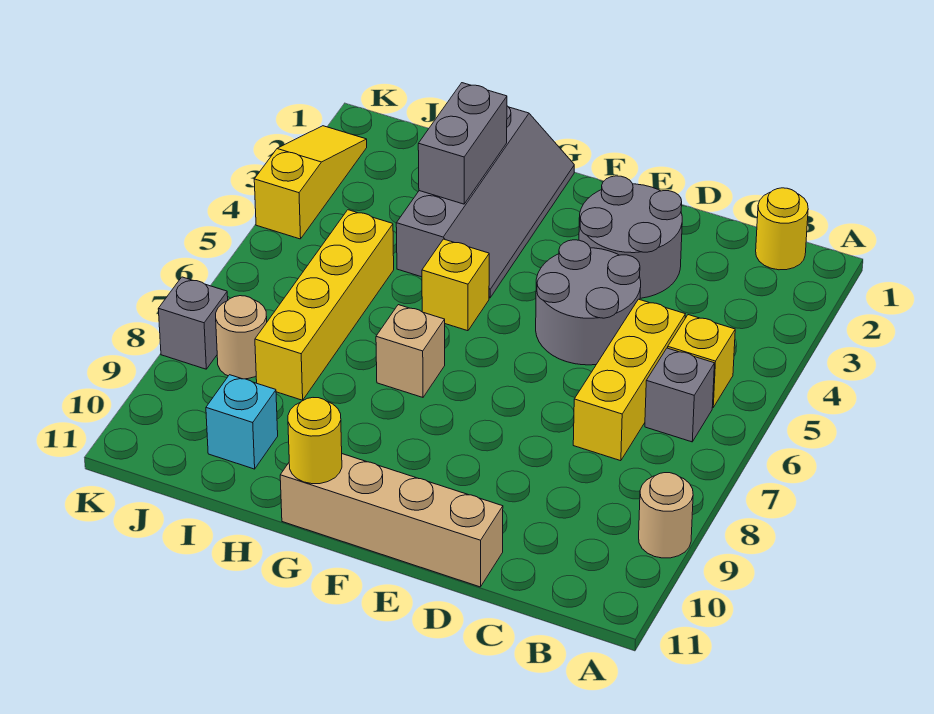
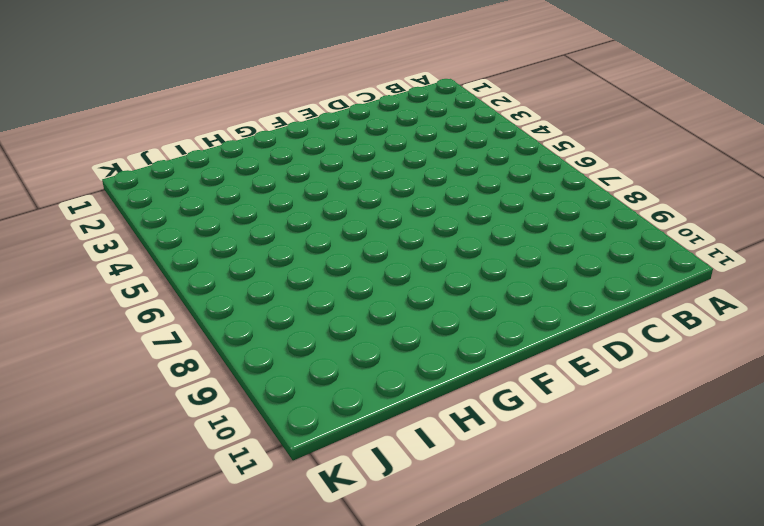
none -> tan 1x1 round brick [639,473,693,558]
none -> yellow 1x1 round brick [756,188,808,270]
none -> yellow 1x1 brick [668,315,735,408]

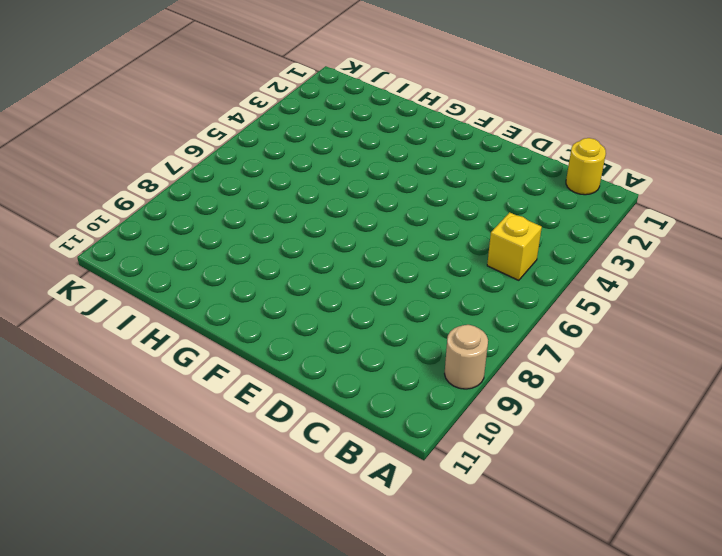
none -> grey 1x1 brick [645,348,714,442]
none -> yellow 1x3 brick [573,299,685,461]
none -> grey 2x2 round brick [579,176,682,298]

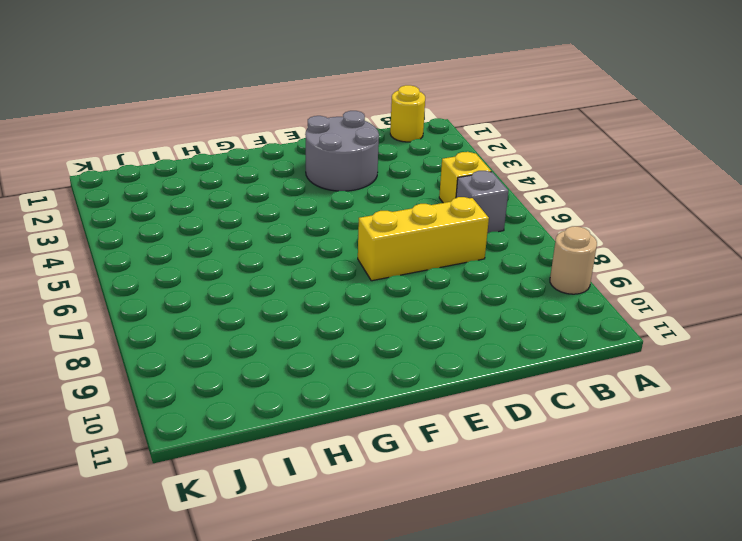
yellow 1x3 brick [358,197,489,281] -> yellow 1x3 brick turned to [573,299,685,461]
none -> grey 2x2 round brick [536,240,641,365]
none -> tan 1x4 brick [280,454,503,587]
none -> grey 2x4 slope [396,106,574,298]

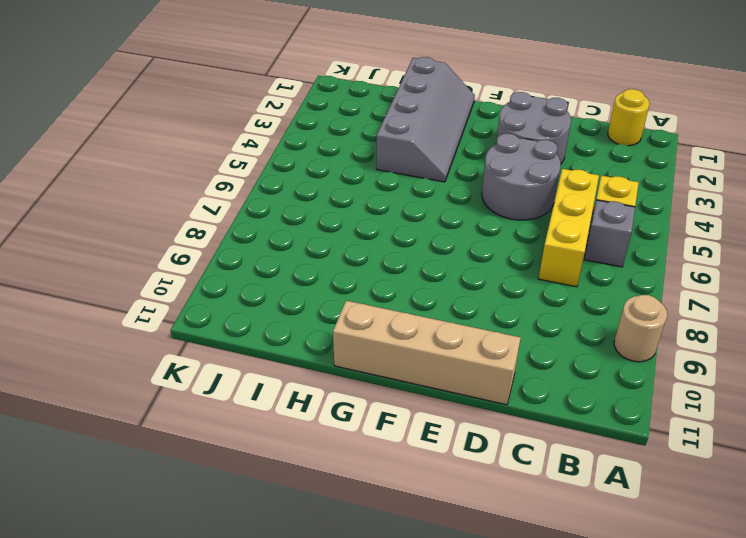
none -> yellow 1x1 brick [422,239,489,331]
none -> tan 1x1 brick [376,305,445,397]
none -> yellow 1x4 brick [255,210,394,400]

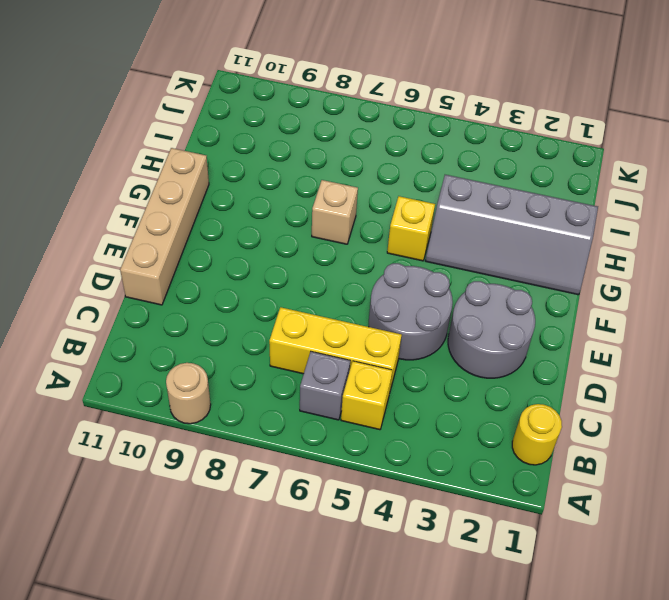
none -> yellow 1x4 brick [255,210,394,400]
none -> cyan 1x1 brick [206,375,278,469]
none -> tan 1x1 round brick [216,296,267,379]

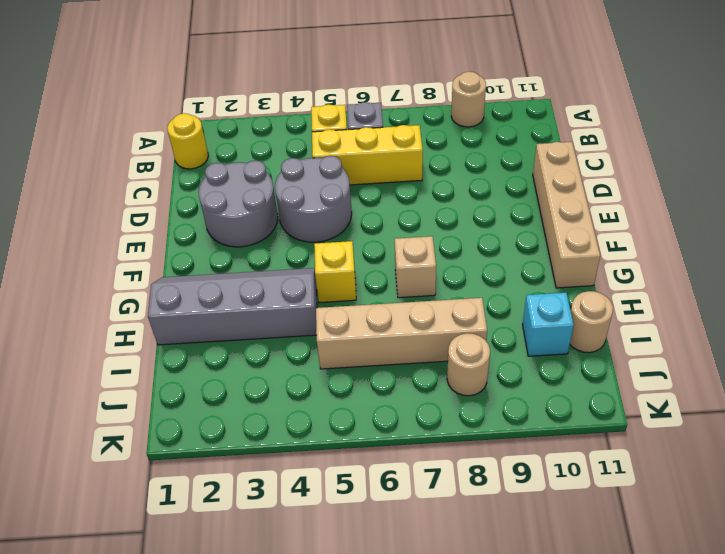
tan 1x4 brick [316,298,487,369] -> yellow 1x4 brick [255,210,394,400]
tan 1x1 round brick [570,291,613,353] -> none
none -> yellow 1x3 slope [254,126,367,239]
none -> grey 1x1 brick [158,277,228,369]
none -> yellow 1x1 round brick [288,398,342,484]

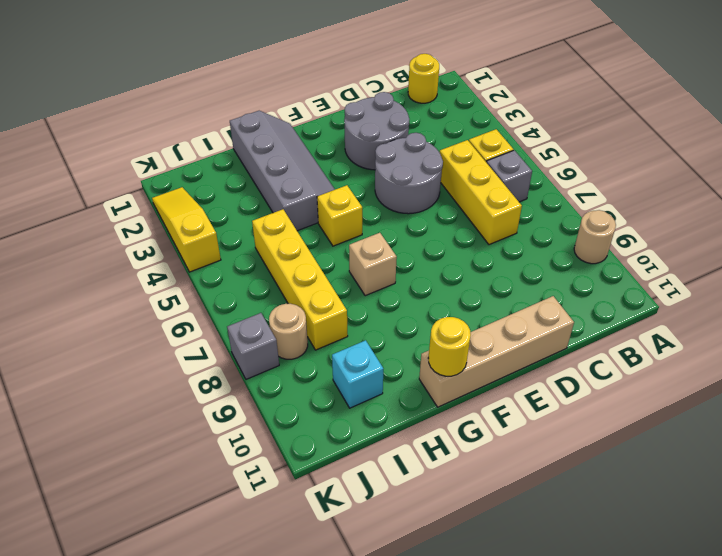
none -> grey 1x2 brick [418,83,507,204]

